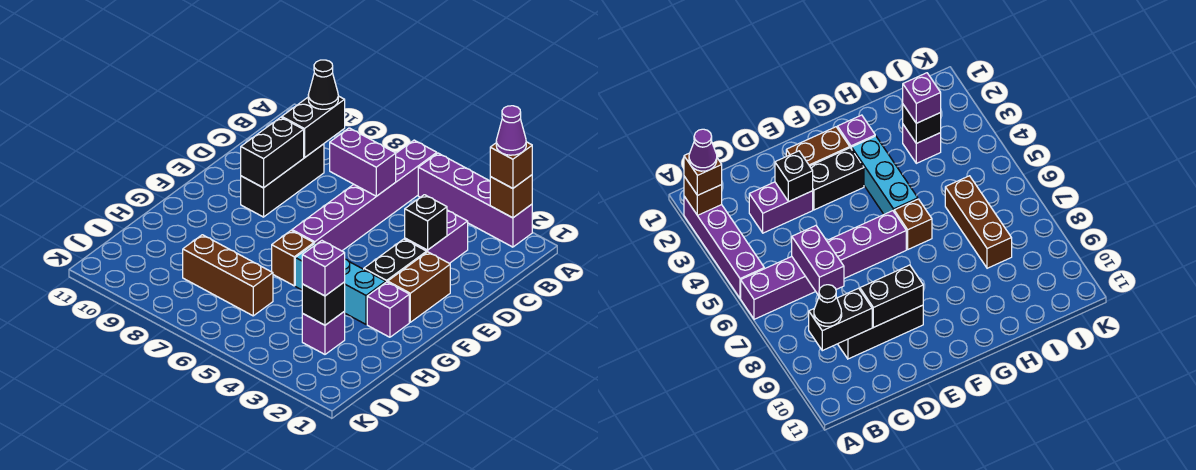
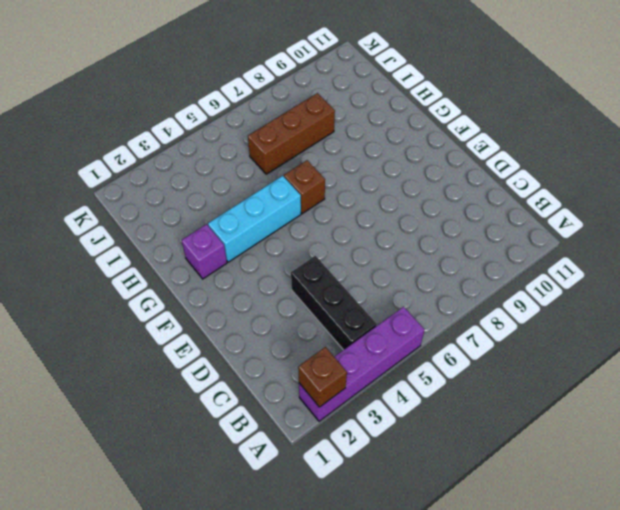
black 1x3 brick [291,256,377,350] -> black 1x3 brick moved to [241,144,324,217]
none -> purple 1x6 brick [292,140,437,251]
none -> purple 1x2 brick [405,210,468,263]
none -> brown 1x2 brick [388,252,450,322]

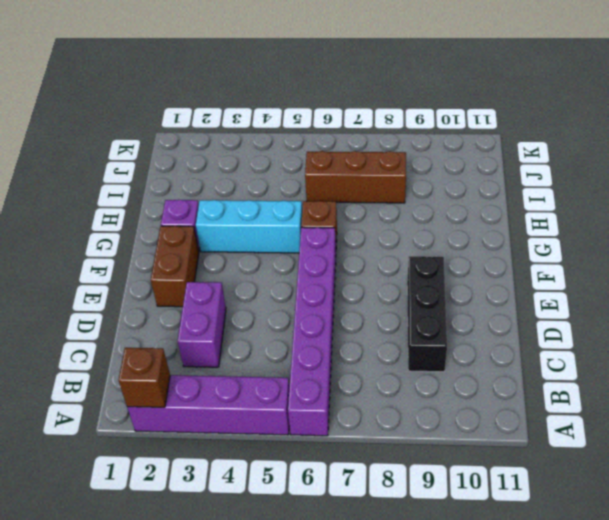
none -> black 1x2 brick [364,239,427,282]
none -> purple 1x1 brick [302,312,345,354]
none -> black 1x2 brick [282,96,345,158]

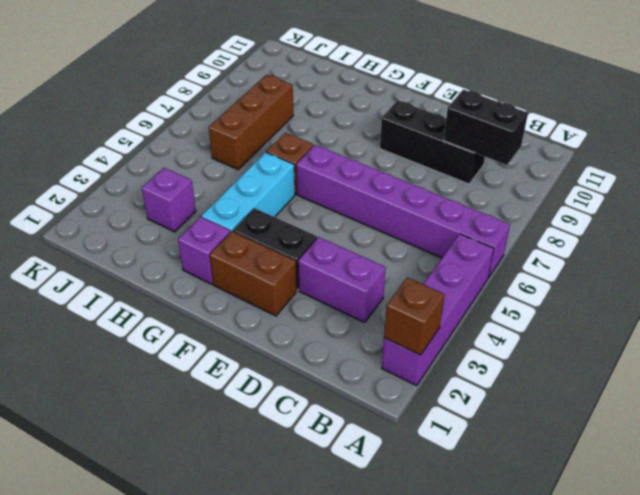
none -> purple 1x2 brick [330,128,396,196]
none -> black 1x1 brick [405,195,447,250]
none -> black 1x2 brick [241,117,304,188]

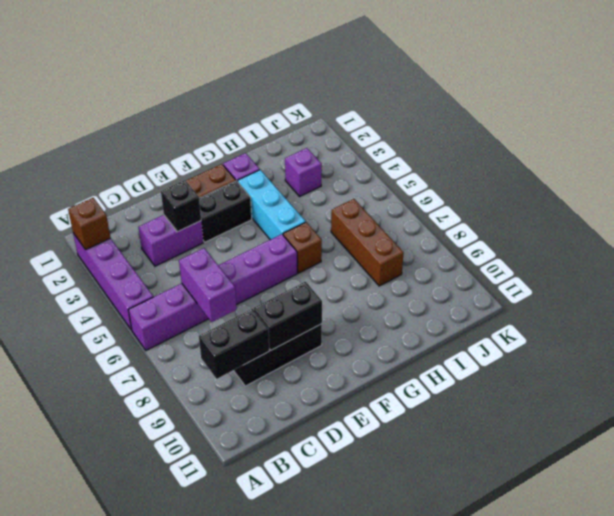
none -> black 1x1 brick [302,282,345,325]
none -> brown 1x1 brick [490,142,532,188]
none -> black 1x1 cone [308,60,338,109]

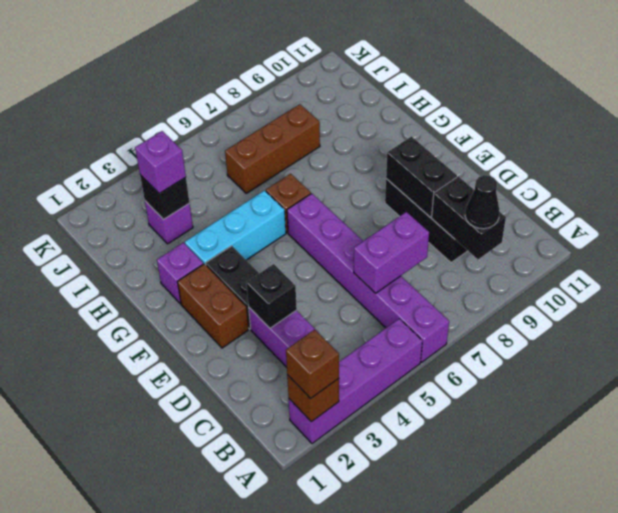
none -> purple 1x1 cone [496,106,526,155]

